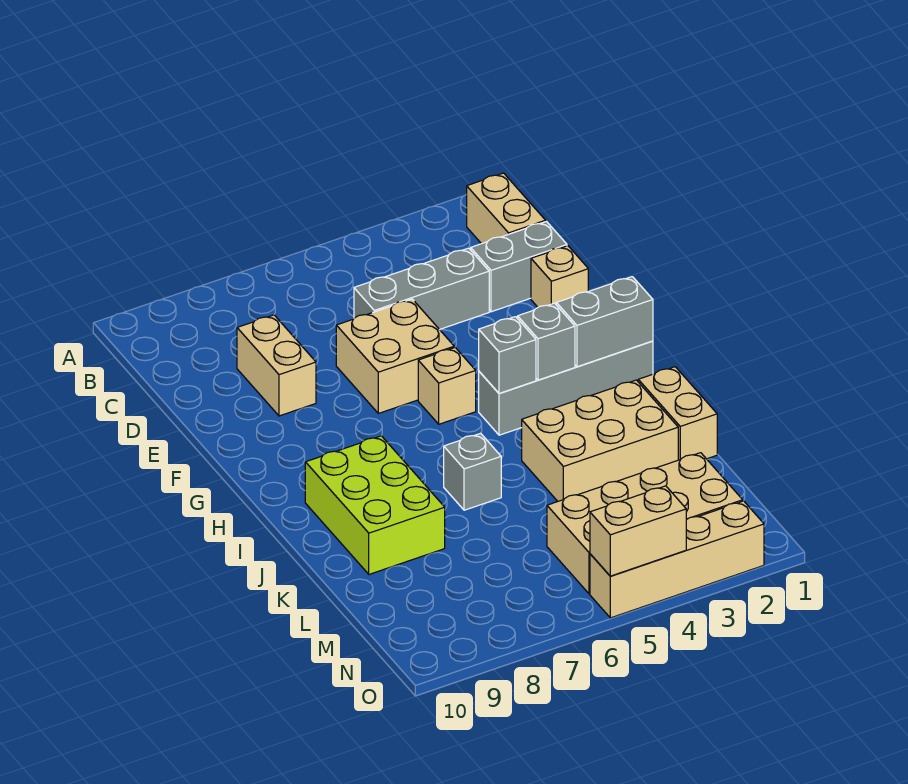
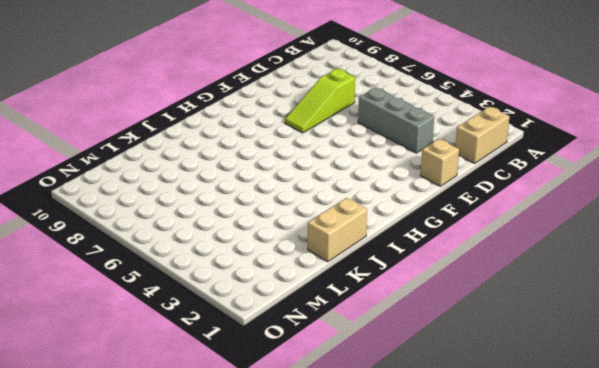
lime 1x3 slope [285,68,355,133] -> none
none -> grey 1x2 brick [471,222,567,312]
none -> tan 1x2 brick [237,315,316,416]
none -> tan 2x2 brick [336,299,454,413]

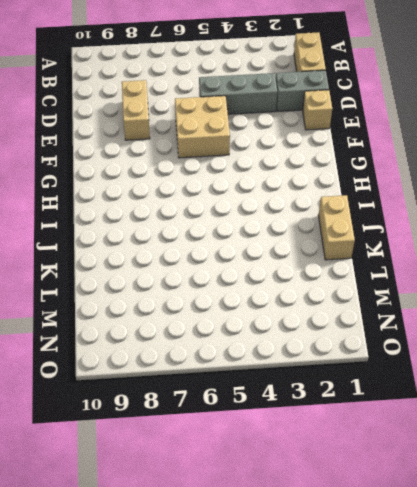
none -> tan 1x1 brick [418,348,476,424]
none -> grey 1x4 brick [479,341,653,435]
none -> lime 2x3 brick [305,436,445,574]

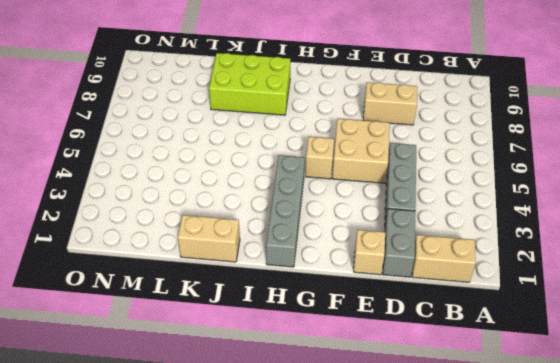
none -> tan 2x3 brick [522,380,678,501]
none -> grey 1x1 brick [444,433,501,510]
none -> tan 2x4 brick [547,453,743,594]

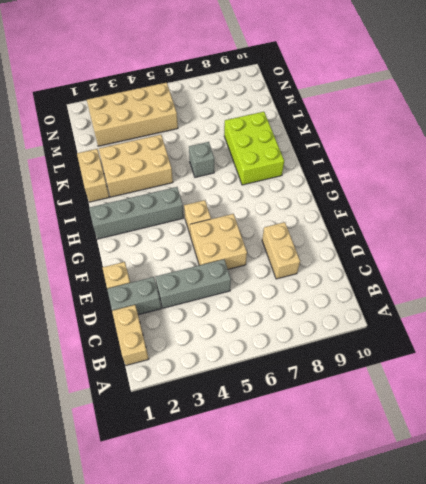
none -> tan 1x4 brick [590,501,764,618]
none -> grey 1x2 brick [556,277,653,367]
none -> grey 1x1 brick [518,303,575,380]

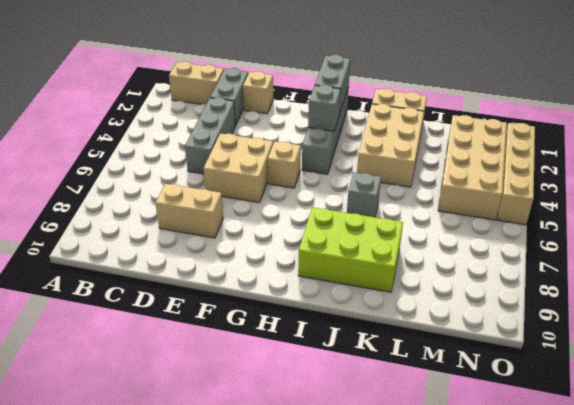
none -> grey 1x1 brick [479,317,536,393]
none -> tan 1x2 brick [590,486,686,576]

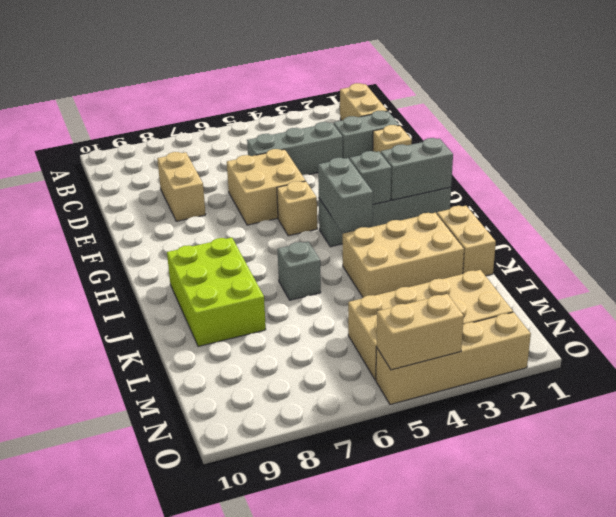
grey 1x2 brick [318,158,373,232] -> grey 1x1 brick [479,317,536,393]

